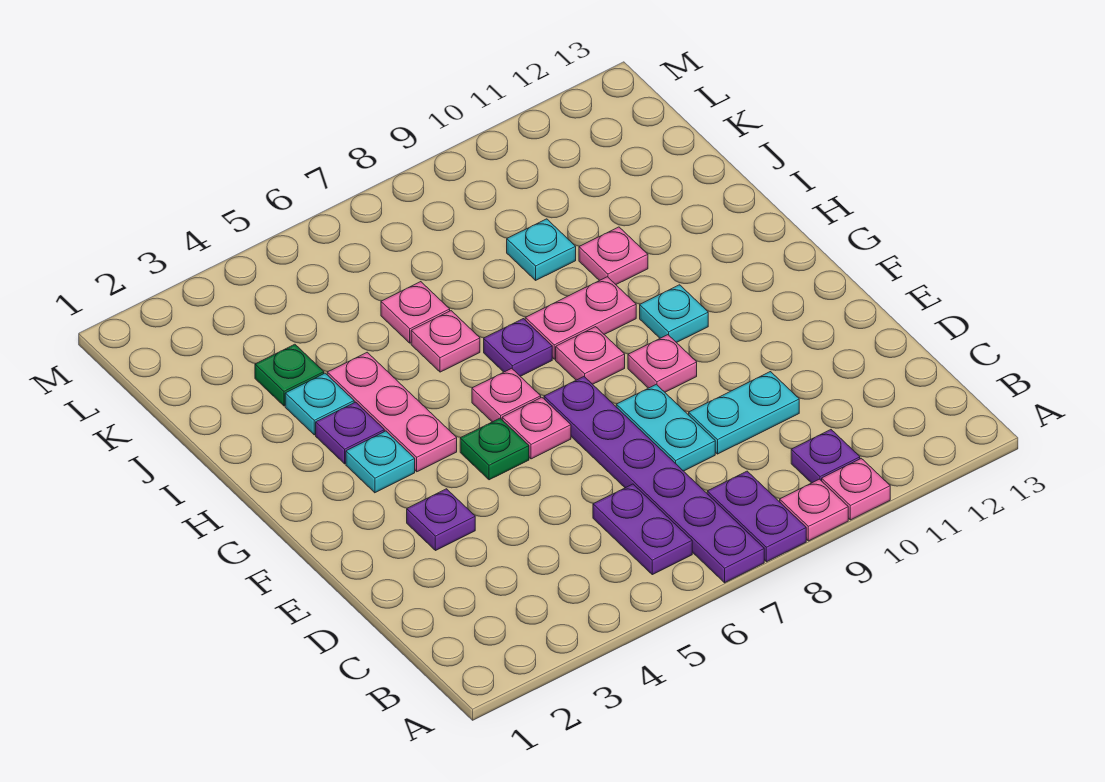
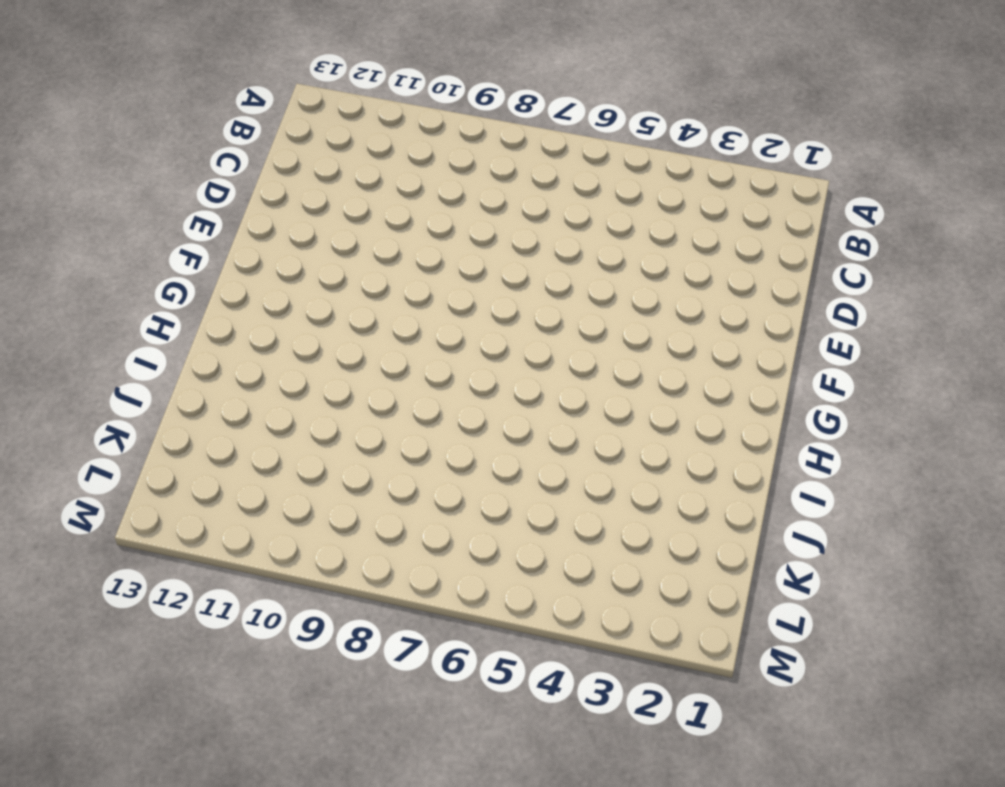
none -> purple 1x6 plate [544,377,764,583]
none -> purple 1x2 plate [707,471,806,562]
none -> pink 1x1 plate [780,479,848,541]

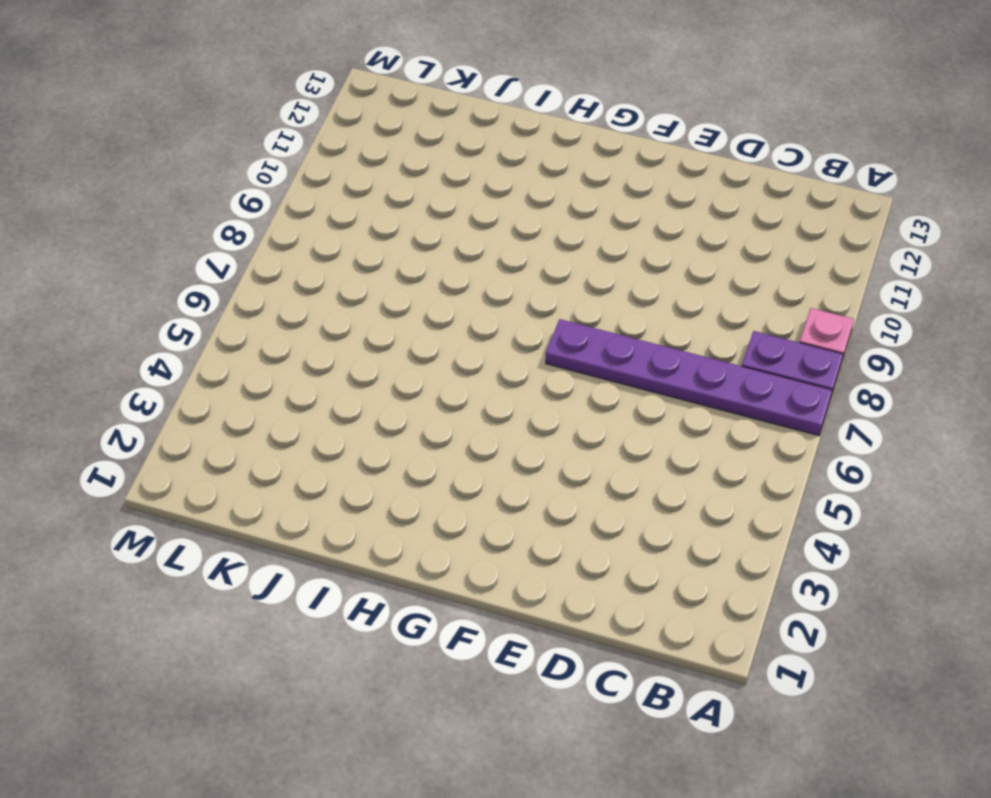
none -> pink 1x1 plate [822,458,890,520]
none -> purple 1x2 plate [593,484,692,575]
none -> purple 1x1 plate [791,430,860,483]

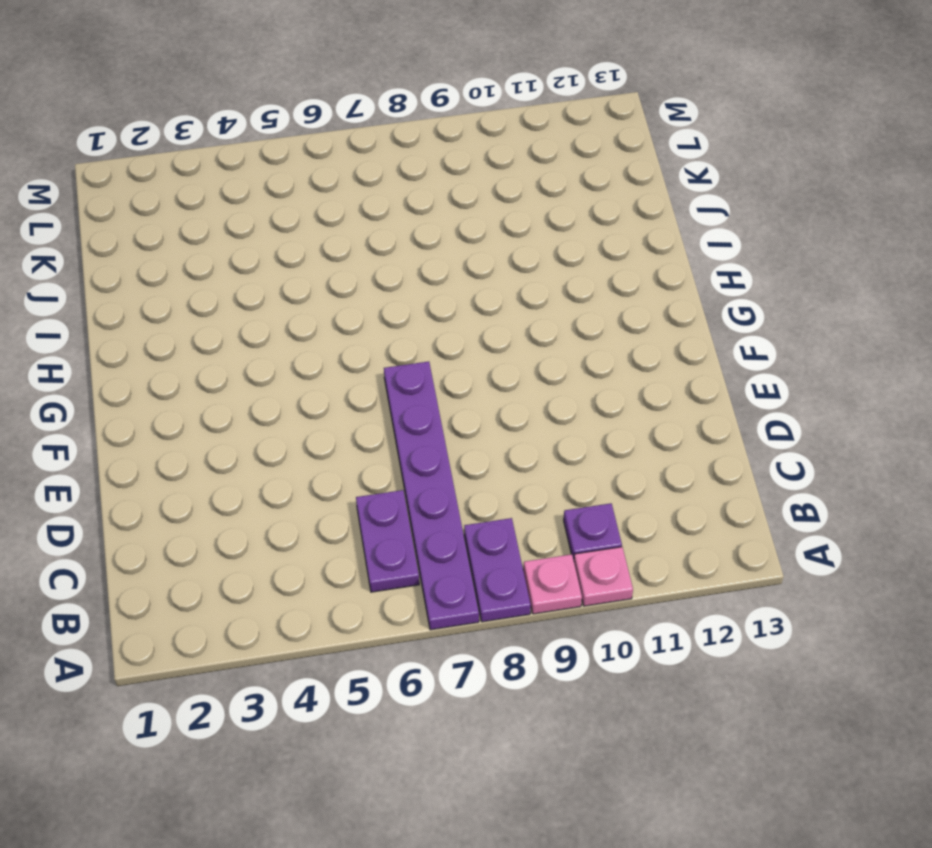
none -> cyan 1x2 plate [616,384,715,471]
none -> cyan 1x2 plate [689,372,799,454]
none -> purple 1x1 plate [407,489,475,551]

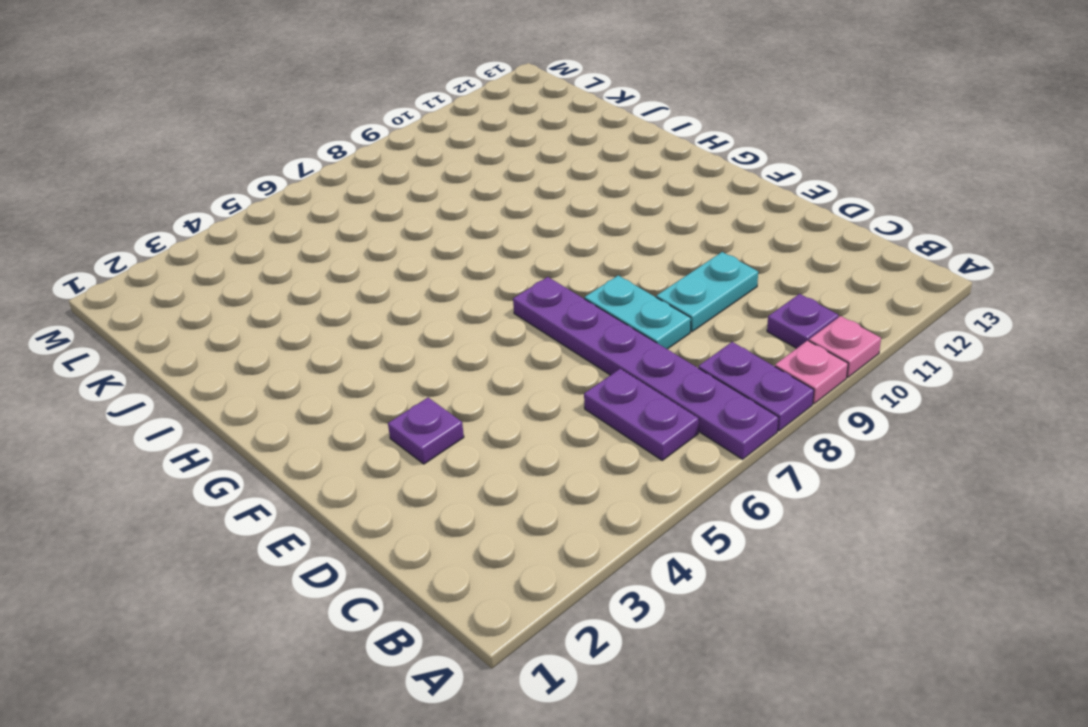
none -> green 1x1 plate [460,418,529,480]
none -> pink 1x1 plate [502,397,571,459]
none -> pink 1x1 plate [628,335,697,392]

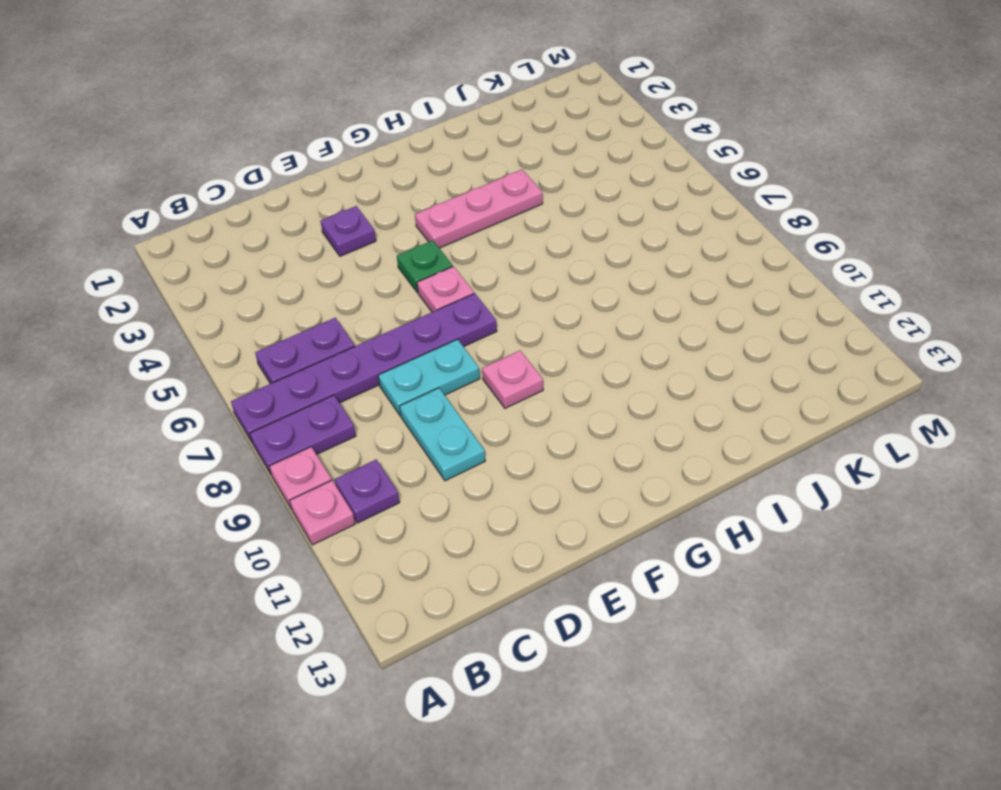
none -> cyan 1x1 plate [346,431,415,493]
none -> pink 1x1 plate [472,368,541,422]
none -> pink 1x1 plate [556,327,625,384]

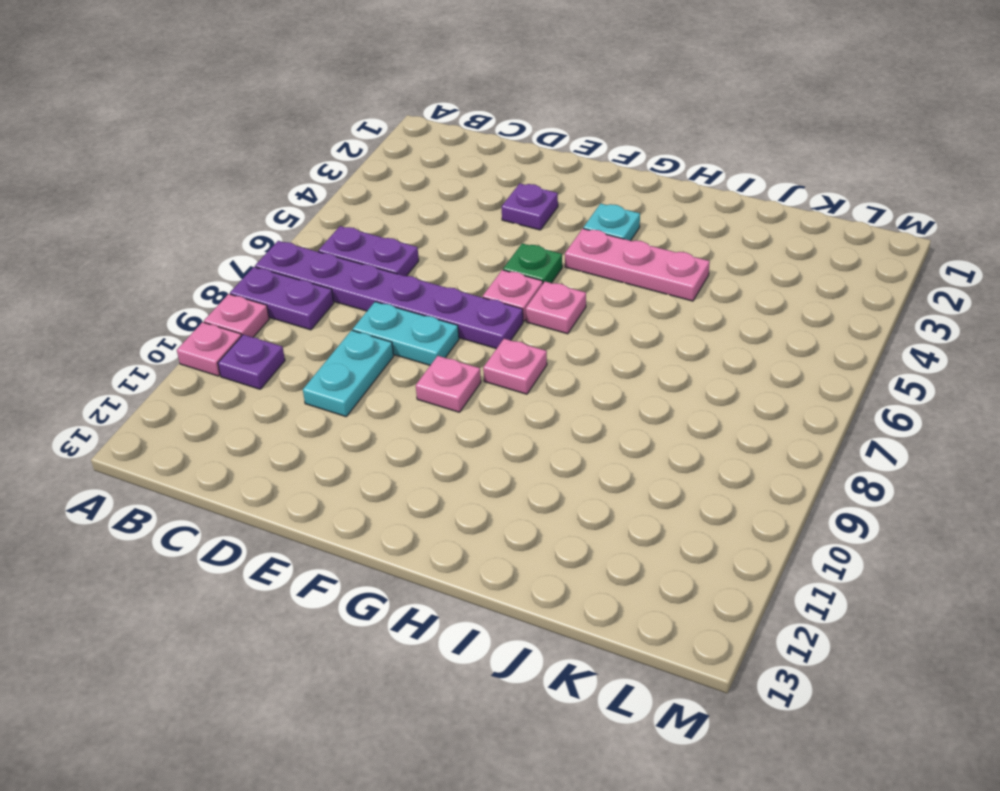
none -> cyan 1x1 plate [640,285,708,343]
none -> purple 1x1 plate [316,402,384,464]
none -> purple 1x1 plate [484,319,552,376]

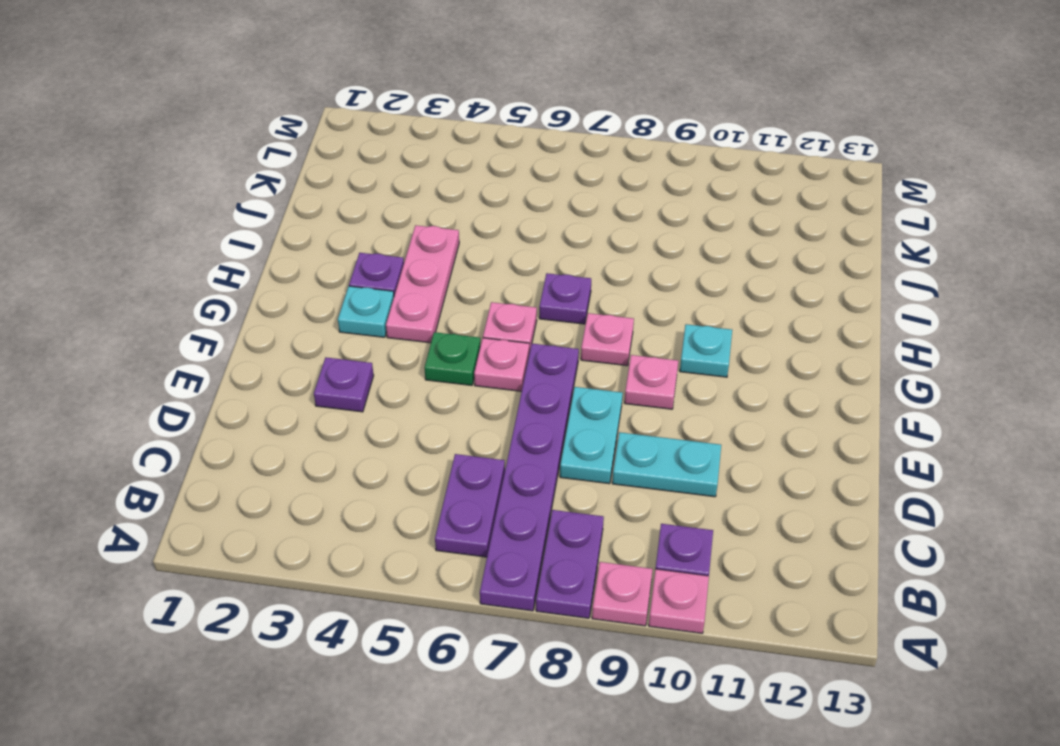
none -> pink 1x2 plate [525,277,636,359]
none -> cyan 1x1 plate [285,373,354,435]
none -> pink 1x1 plate [411,311,480,372]

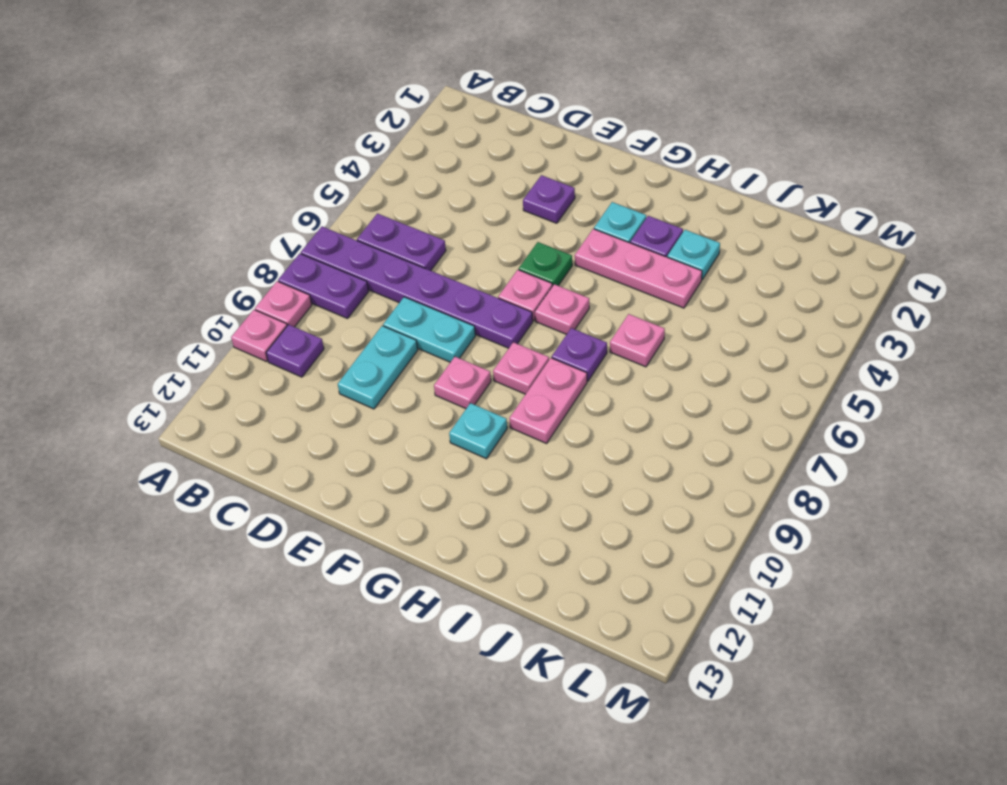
none -> pink 1x1 plate [579,227,648,284]
none -> green 1x1 plate [255,344,324,406]
none -> pink 1x1 plate [381,282,450,343]

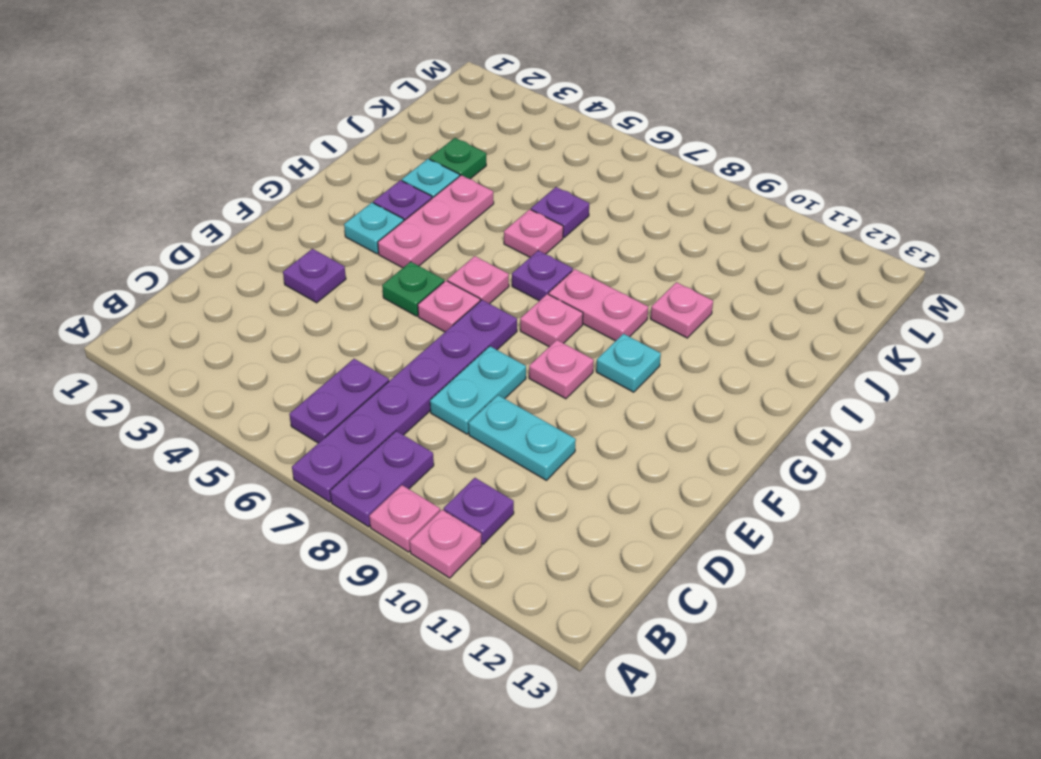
purple 1x1 plate [531,187,589,237] -> pink 1x1 plate [381,282,450,343]
none -> cyan 1x1 plate [507,219,576,280]

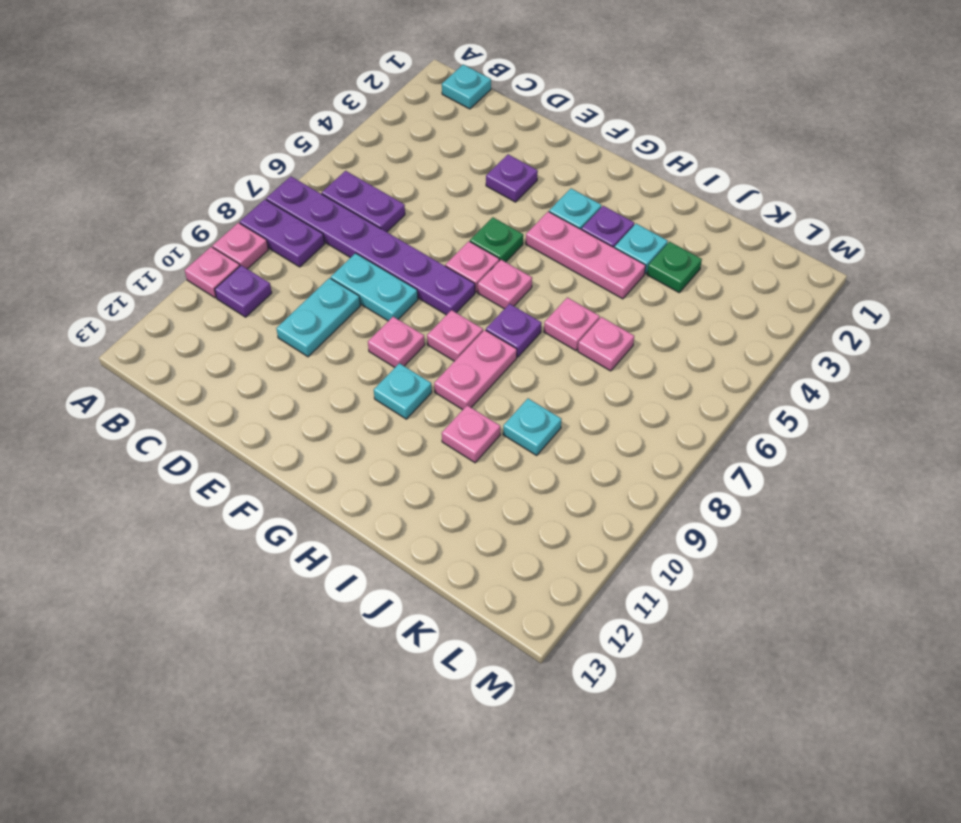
cyan 1x1 plate [442,65,491,109] -> none

